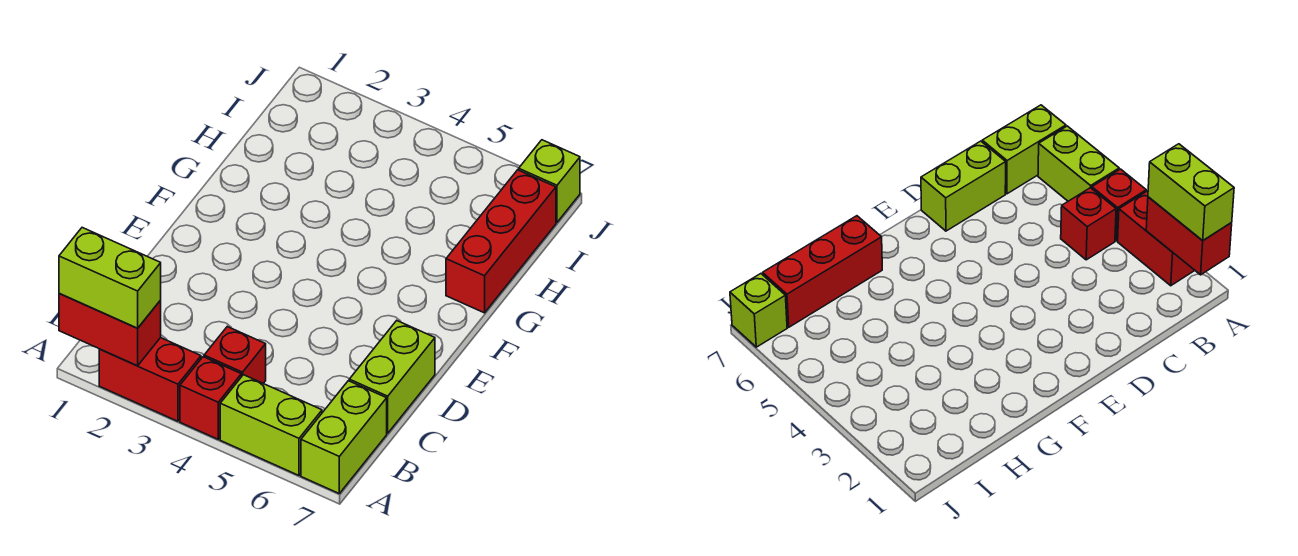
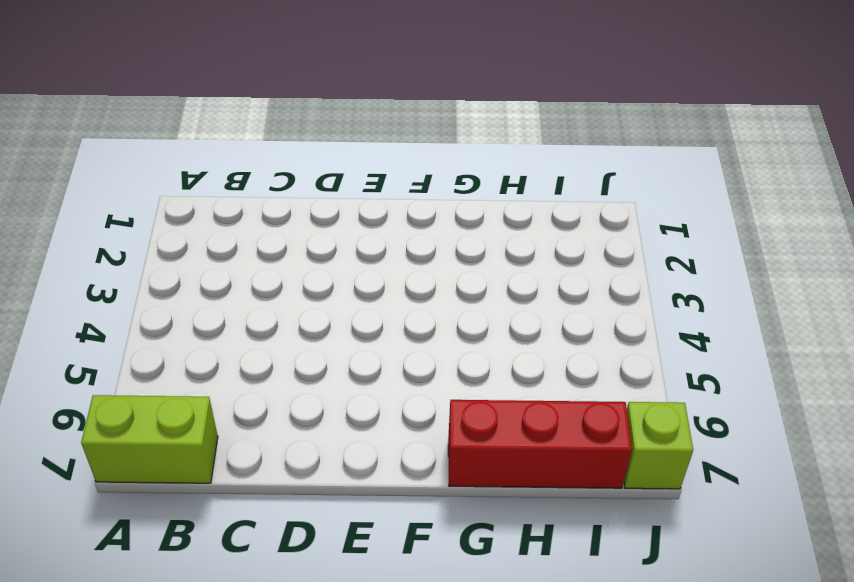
none -> red 1x2 brick [99,338,201,421]
none -> red 1x1 brick [180,357,241,439]

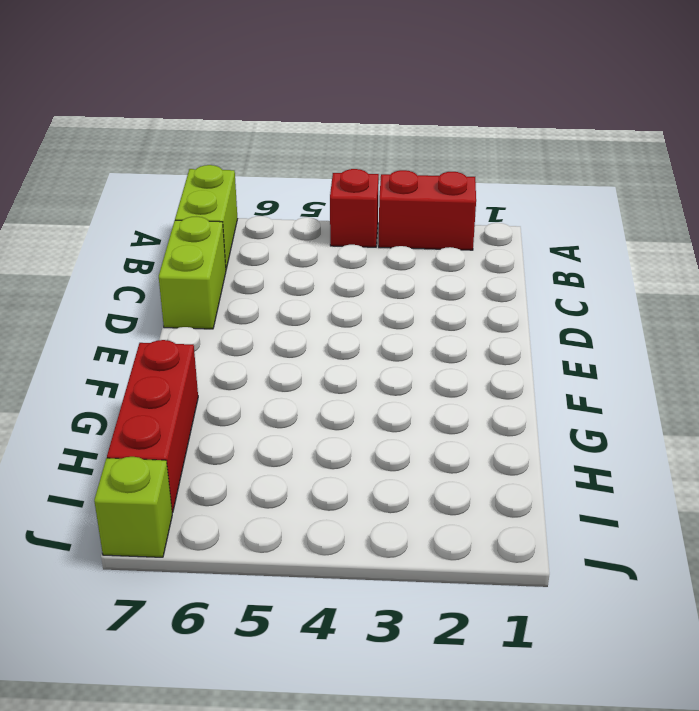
none -> lime 1x2 brick [220,375,322,475]
none -> red 1x1 brick [204,327,266,383]

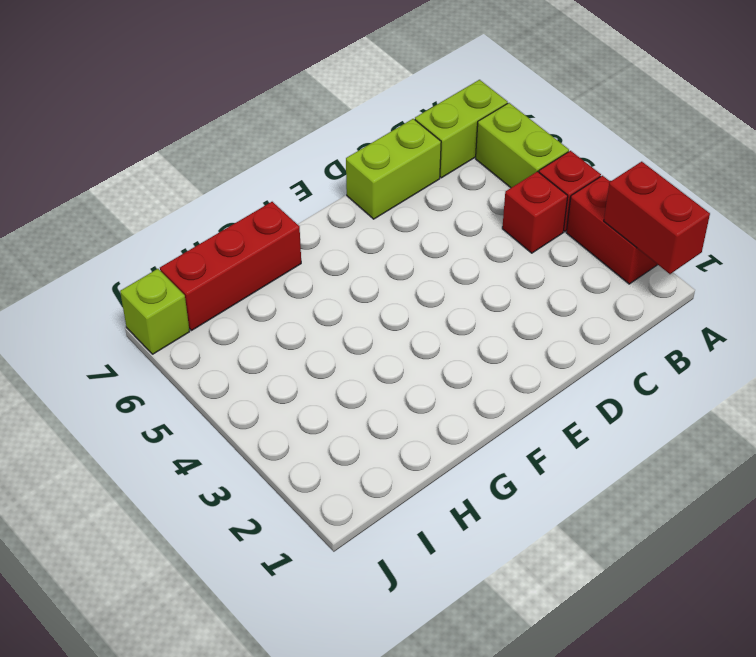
none -> lime 1x2 brick [59,228,161,328]

